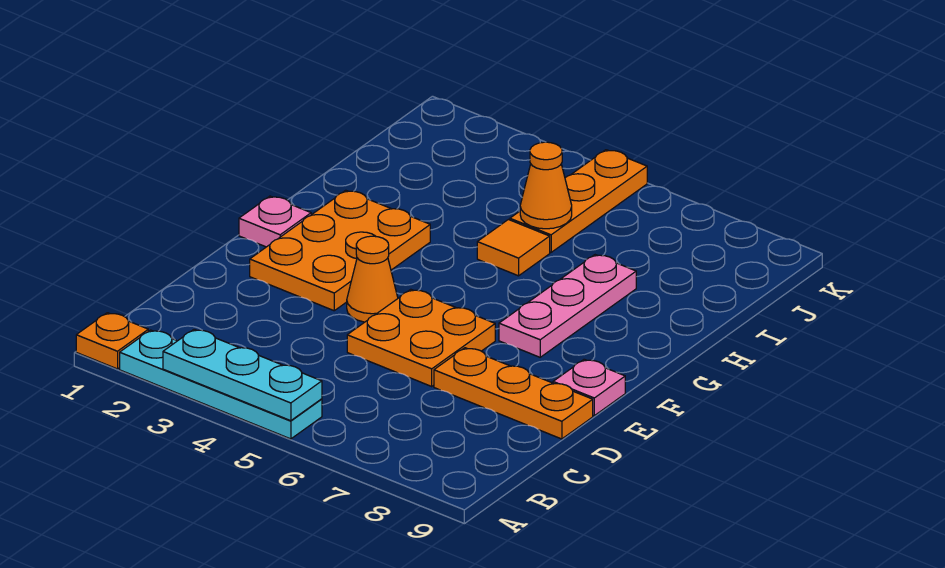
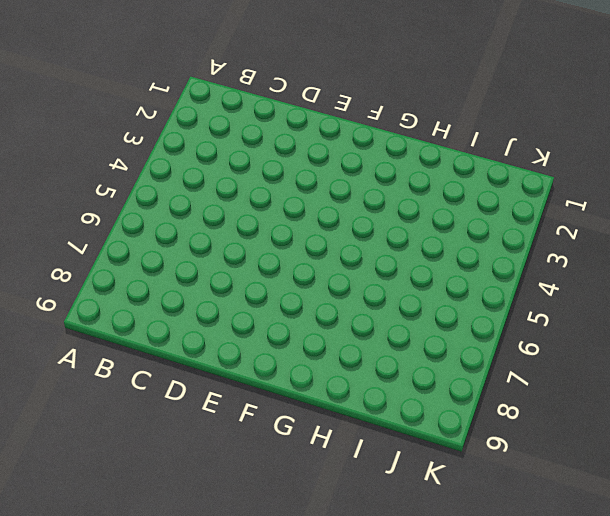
none -> orange 1x1 plate [76,313,148,369]
none -> cyan 1x4 plate [120,330,322,439]
none -> orange 2x2 plate [347,289,495,386]

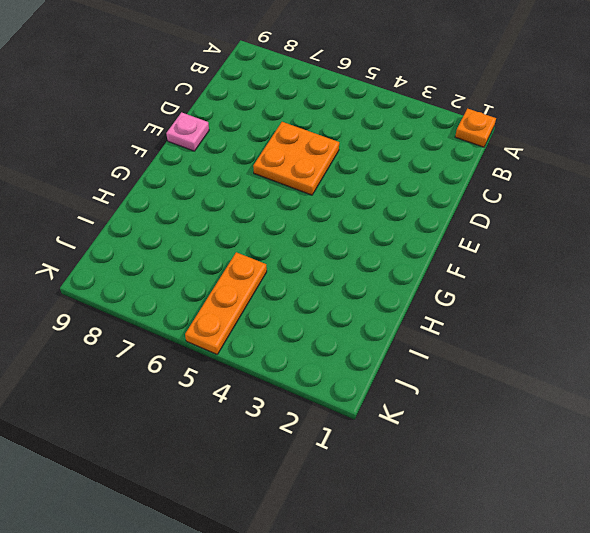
none -> cyan 1x4 plate [120,330,322,439]
none -> orange 1x3 plate [434,348,593,439]
none -> orange 2x3 plate [250,190,430,311]

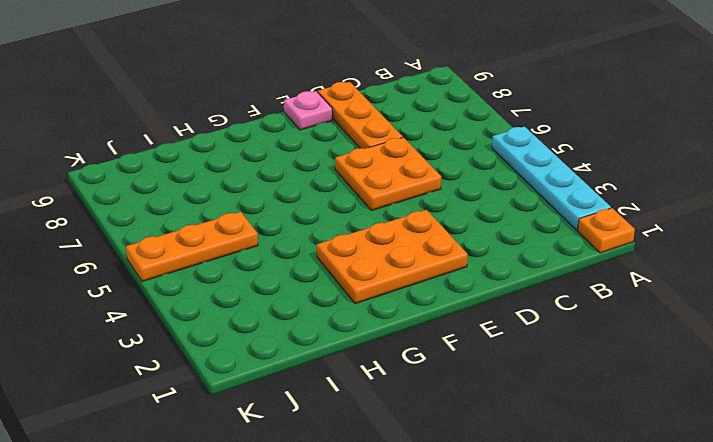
none -> orange 1x1 cone [347,236,398,322]
none -> pink 1x1 plate [239,196,311,247]
none -> pink 1x3 plate [499,255,636,357]

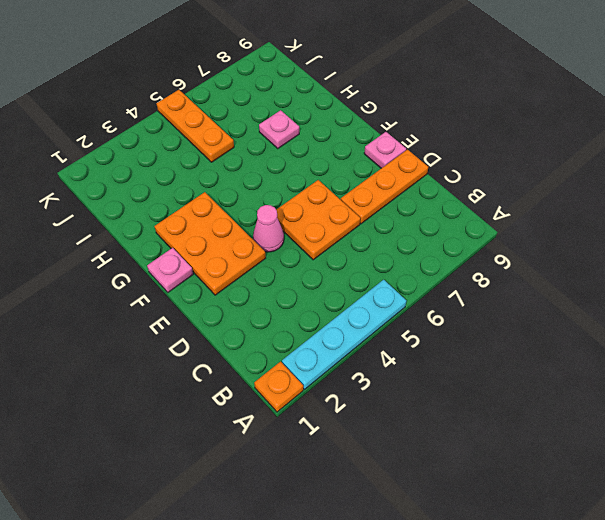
pink 1x1 cone [253,205,284,252] -> orange 1x1 cone [347,236,398,322]
pink 1x1 plate [259,110,299,148] -> pink 1x3 plate [499,255,636,357]
none -> orange 1x1 tile [477,220,550,276]
none -> cyan 1x3 plate [163,329,322,421]
none -> orange 1x1 cone [520,142,572,229]

